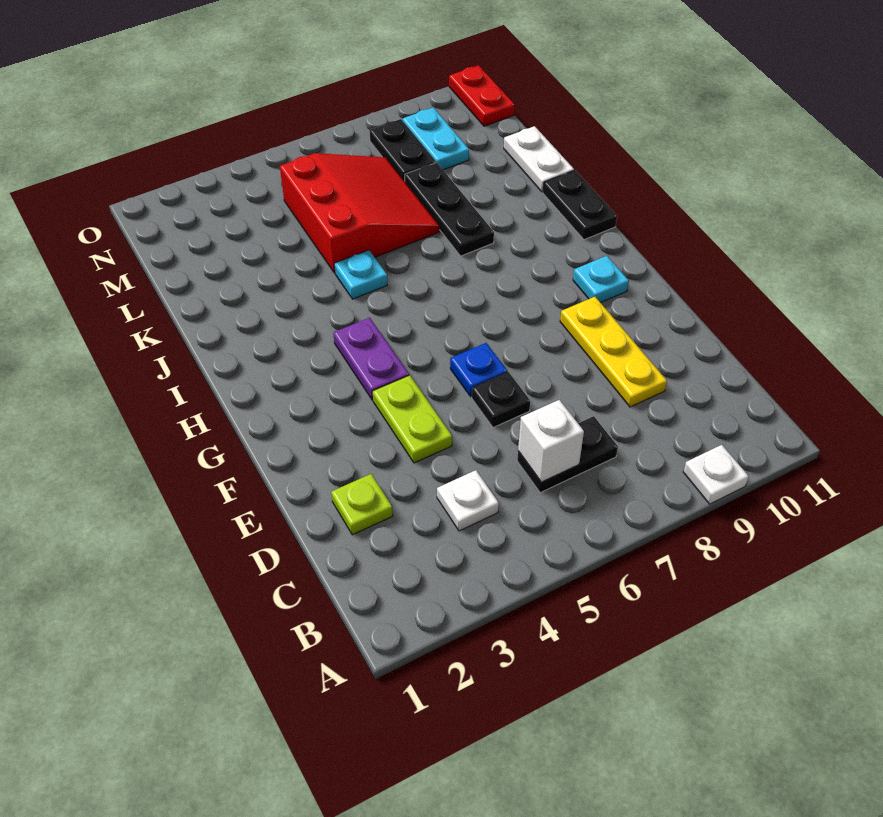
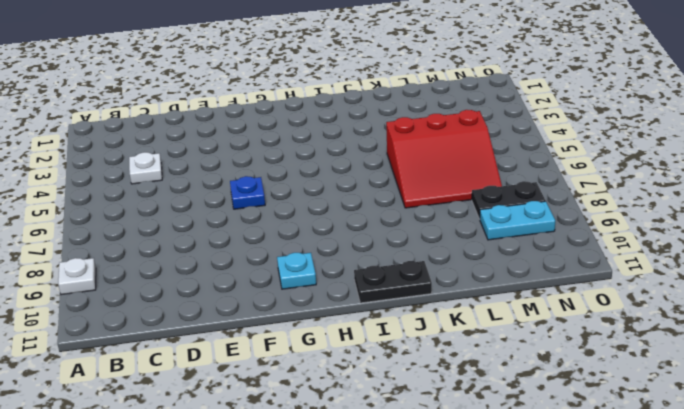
none -> black 1x2 plate [517,416,618,493]
none -> lime 1x1 plate [331,474,393,535]
none -> yellow 1x3 plate [560,297,667,407]

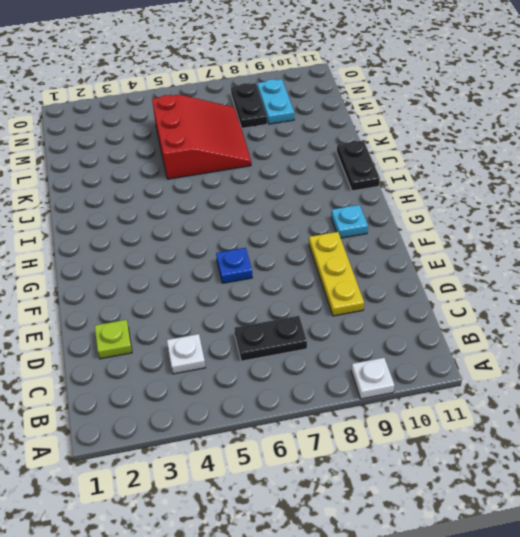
none -> lime 1x2 plate [372,375,452,463]
none -> black 1x1 plate [472,372,530,427]
none -> purple 1x2 plate [333,318,409,400]

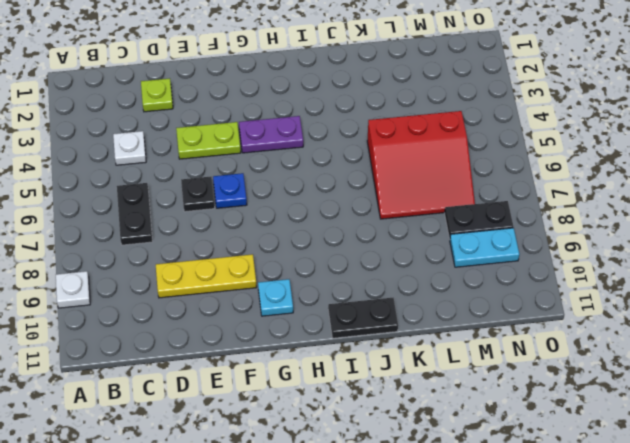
none -> cyan 1x1 plate [334,250,387,299]
none -> black 1x3 plate [405,162,494,256]
none -> white 1x2 plate [504,126,574,192]

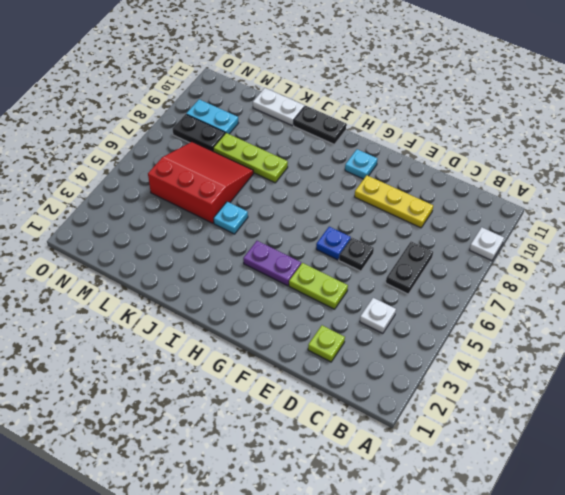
lime 1x3 plate [213,133,288,183] -> black 1x3 plate [405,162,494,256]
none -> red 1x2 plate [449,65,515,126]
none -> white 1x1 brick [518,400,584,482]

